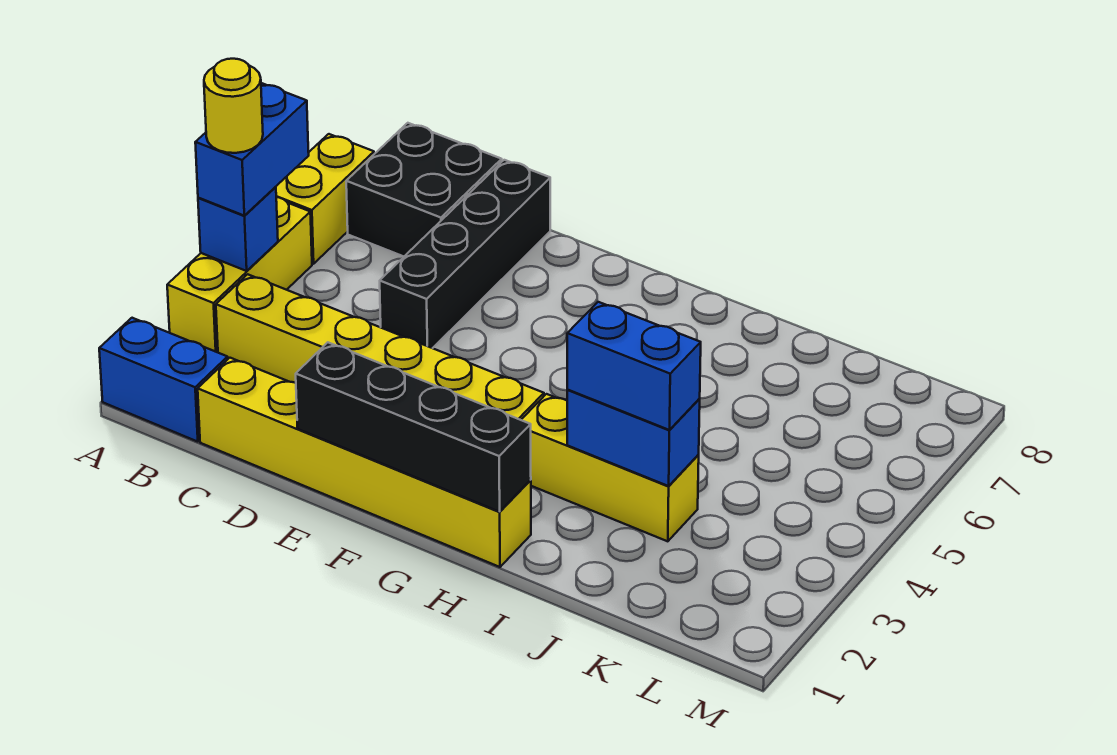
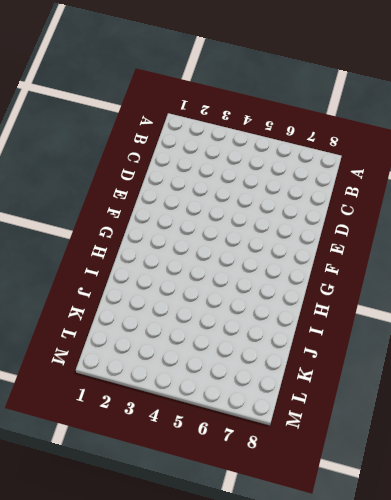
none -> blue 1x2 brick [99,318,228,442]
none -> yellow 1x3 brick [167,197,312,352]
none -> yellow 1x2 brick [276,134,374,264]

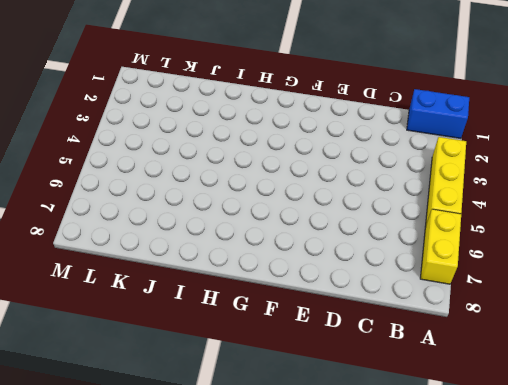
none -> yellow 1x6 brick [216,274,544,420]
none -> black 2x2 brick [346,123,502,256]
none -> yellow 1x6 brick [198,358,531,567]

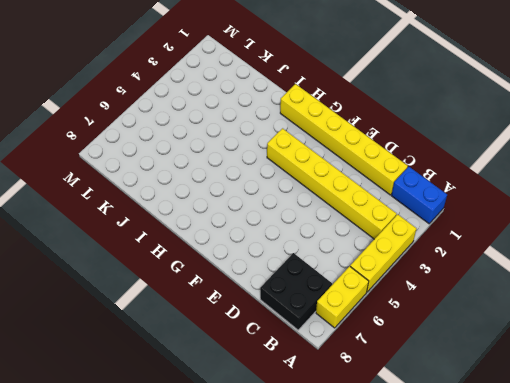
none -> black 1x4 brick [380,160,550,348]
none -> yellow 1x3 brick [521,394,699,541]
none -> blue 1x1 brick [198,187,278,271]

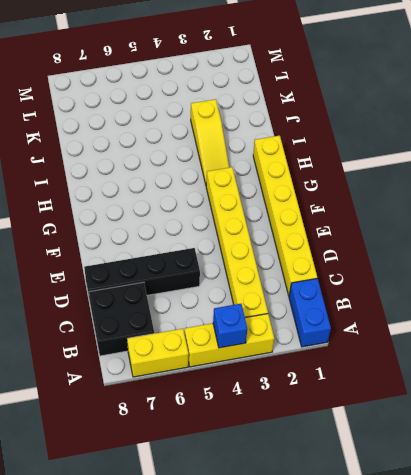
yellow 1x3 slope [191,99,229,184] -> yellow 1x3 brick [521,394,699,541]
none -> black 1x4 brick [296,342,531,512]
none -> blue 1x2 brick [567,390,700,486]
none -> blue 1x2 brick [195,83,309,215]

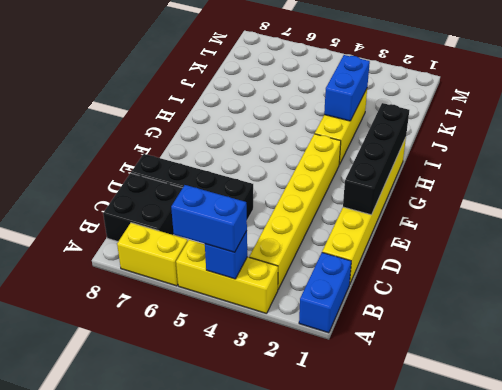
none -> blue 1x2 brick [567,302,701,430]
none -> yellow 1x1 round brick [204,59,263,153]

